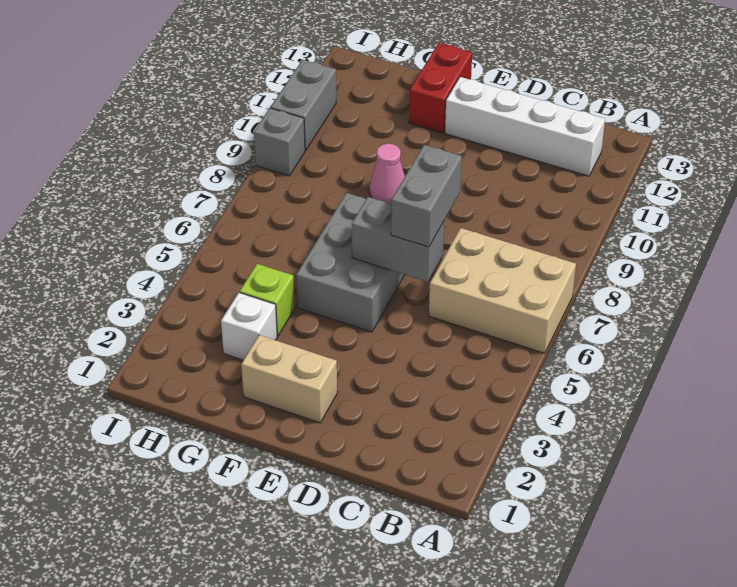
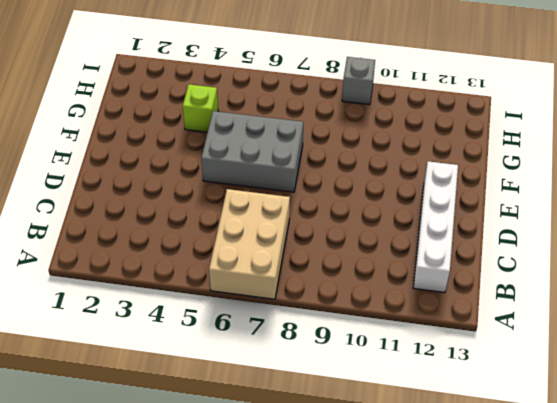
none -> tan 1x2 brick [241,335,337,423]
none -> pink 1x1 cone [369,144,405,204]
none -> red 1x2 brick [409,43,472,133]

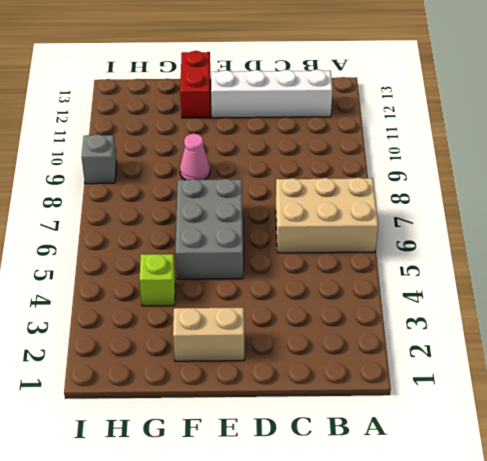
none -> white 1x1 brick [221,293,277,360]
none -> grey 1x2 brick [271,60,336,151]
none -> grey 1x2 brick [352,197,444,282]

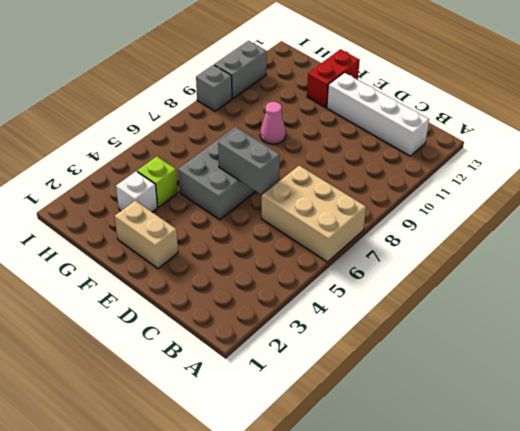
none -> grey 1x2 brick [391,145,462,247]

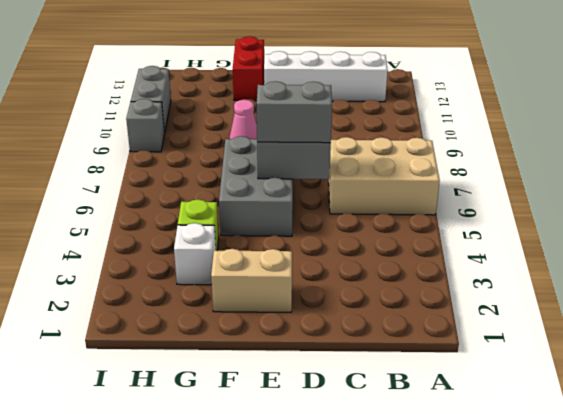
grey 1x2 brick [257,81,332,143] -> grey 1x2 brick turned to [391,145,462,247]

